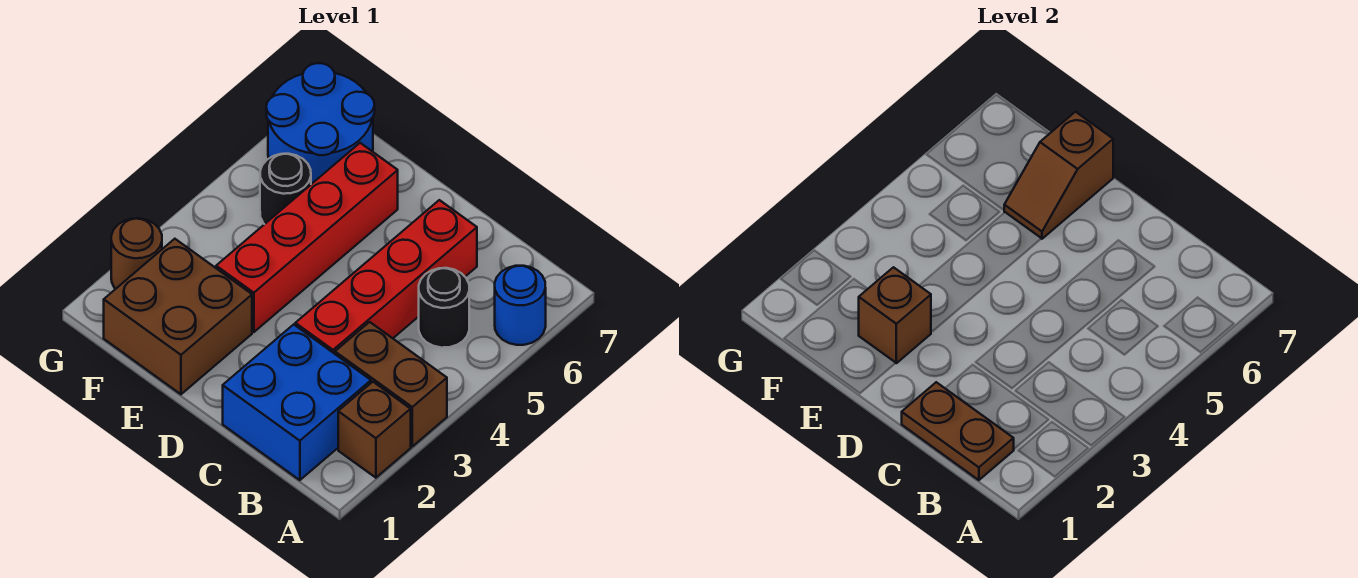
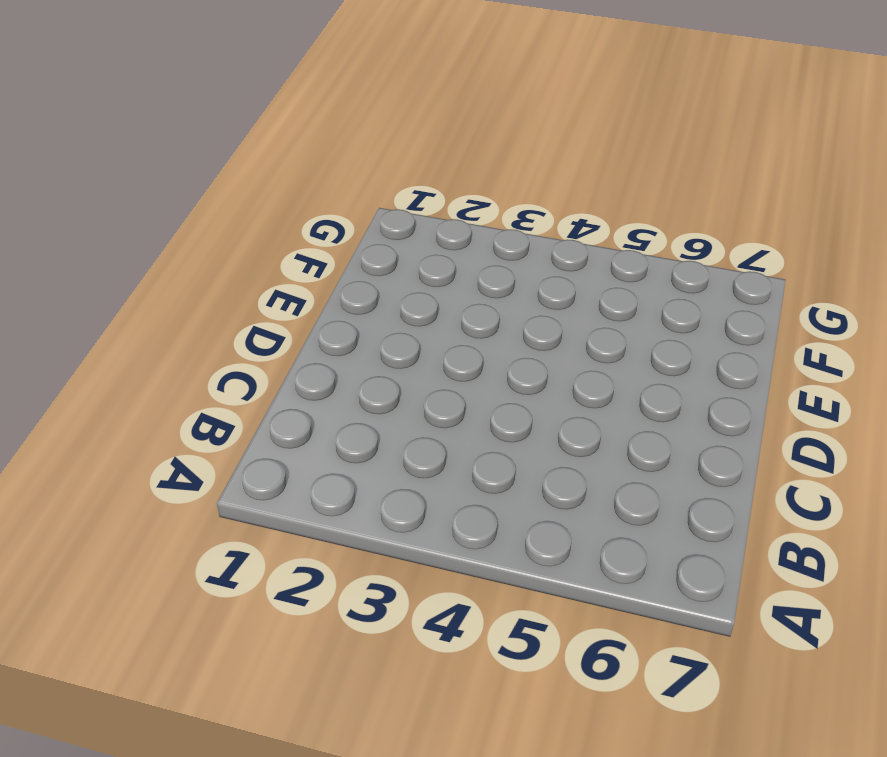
none -> brown 1x1 brick [338,382,411,478]
none -> brown 1x2 brick [335,322,447,446]
none -> blue 1x1 round brick [495,266,546,345]

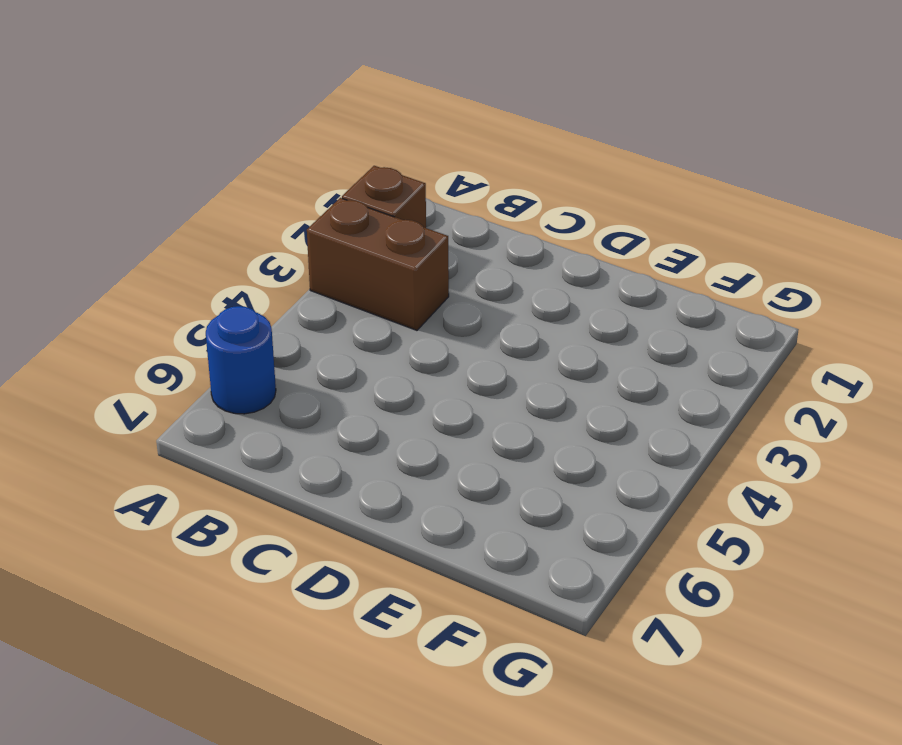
none -> blue 2x2 brick [223,324,371,480]
none -> black 1x1 round brick [419,268,469,348]
none -> red 1x4 brick [295,200,477,354]

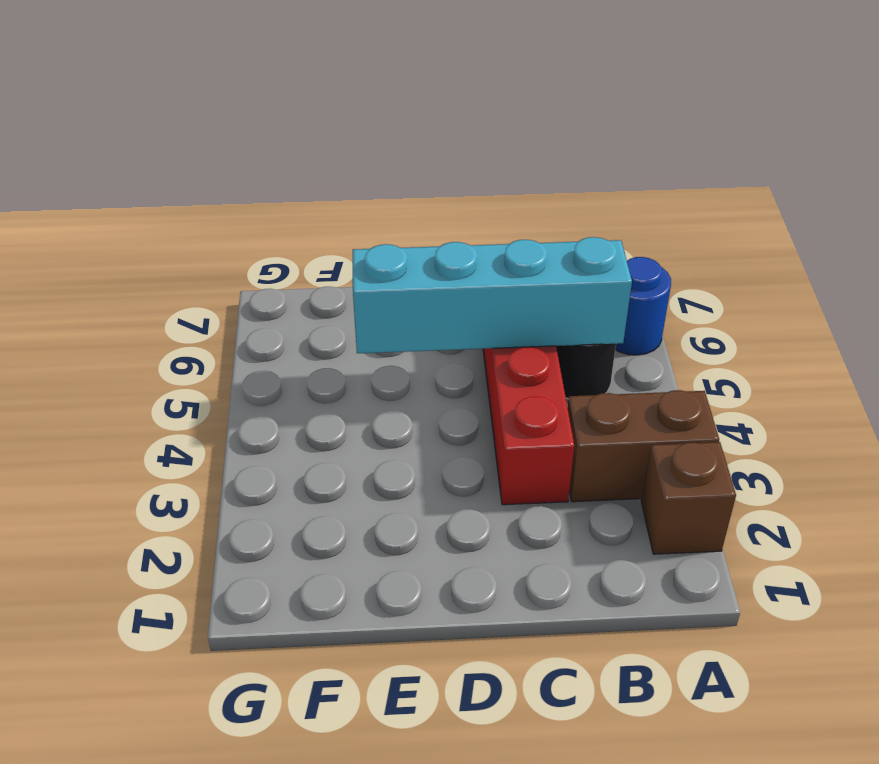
cyan 1x4 brick [353,237,632,353] -> none
none -> blue 2x2 brick [223,324,371,480]
none -> brown 2x2 brick [104,239,252,394]
none -> red 1x4 brick [216,143,398,332]

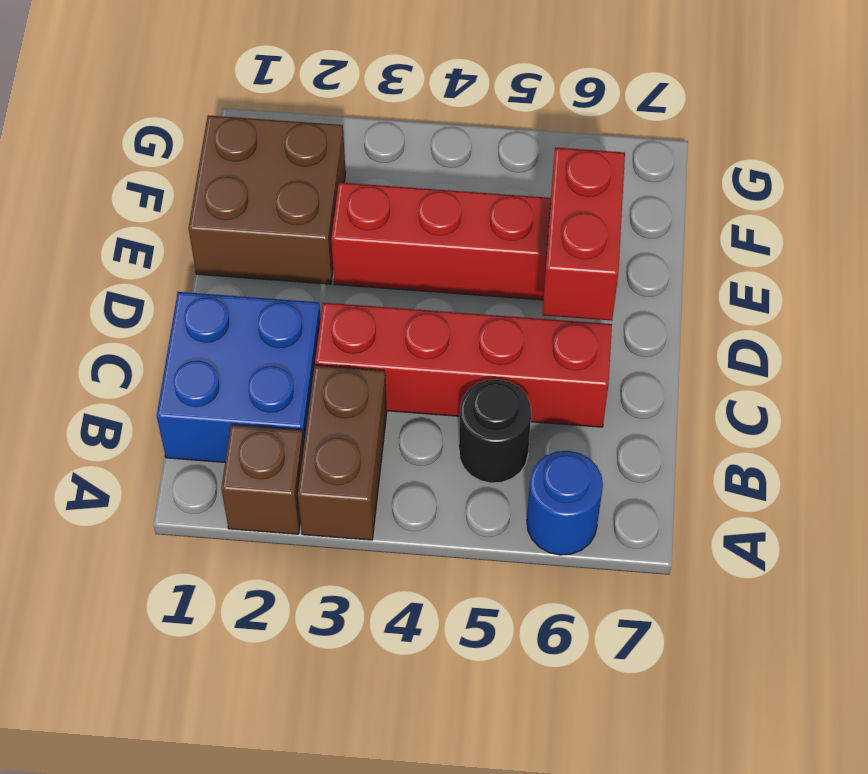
red 1x2 brick [542,148,625,321] -> brown 1x2 slope [1004,112,1113,239]
none -> black 1x1 round brick [260,154,311,224]
none -> blue 2x2 round brick [266,63,375,184]
none -> brown 1x1 round brick [111,218,162,289]

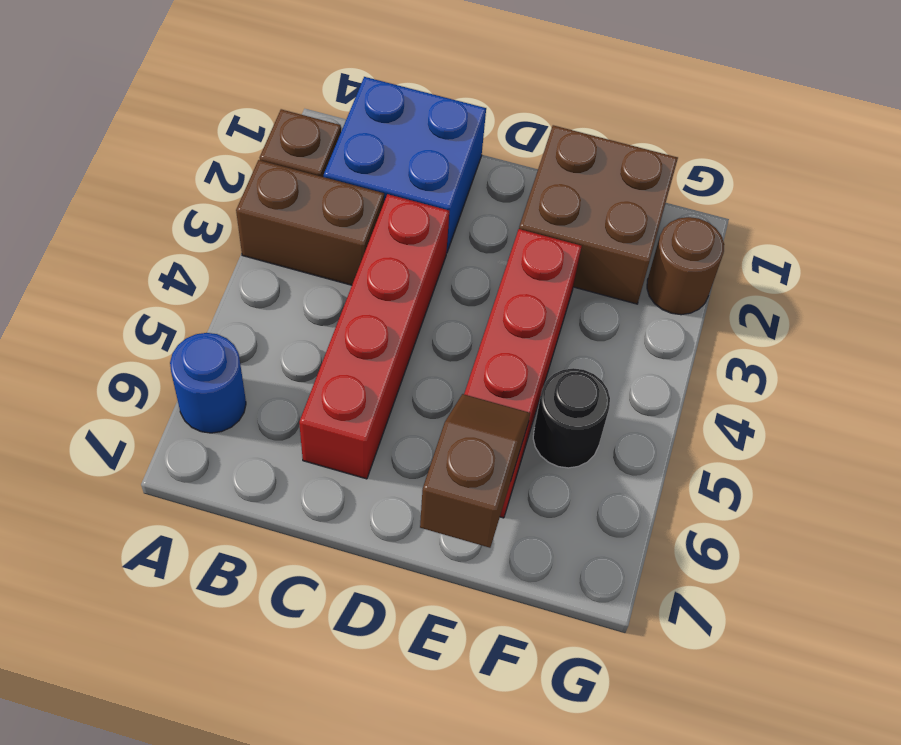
none -> black 1x1 round brick [419,268,469,348]
none -> blue 2x2 round brick [266,63,375,184]
none -> brown 1x2 plate [902,382,1014,480]

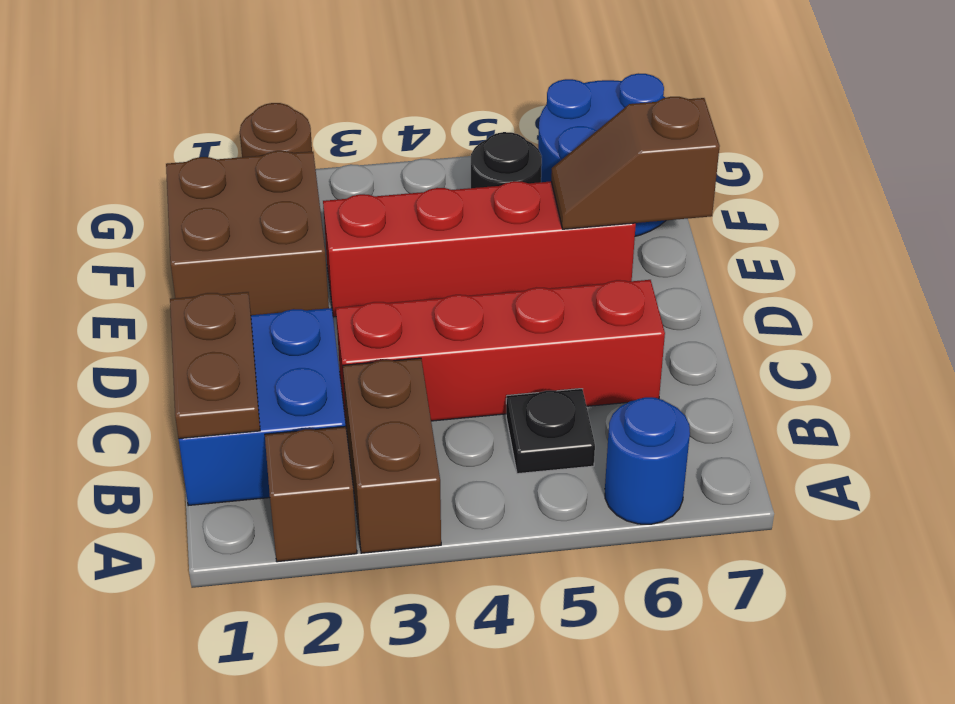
black 1x1 plate [506,389,595,474] -> black 1x1 round brick [419,268,469,348]
none -> brown 1x1 brick [859,267,931,363]

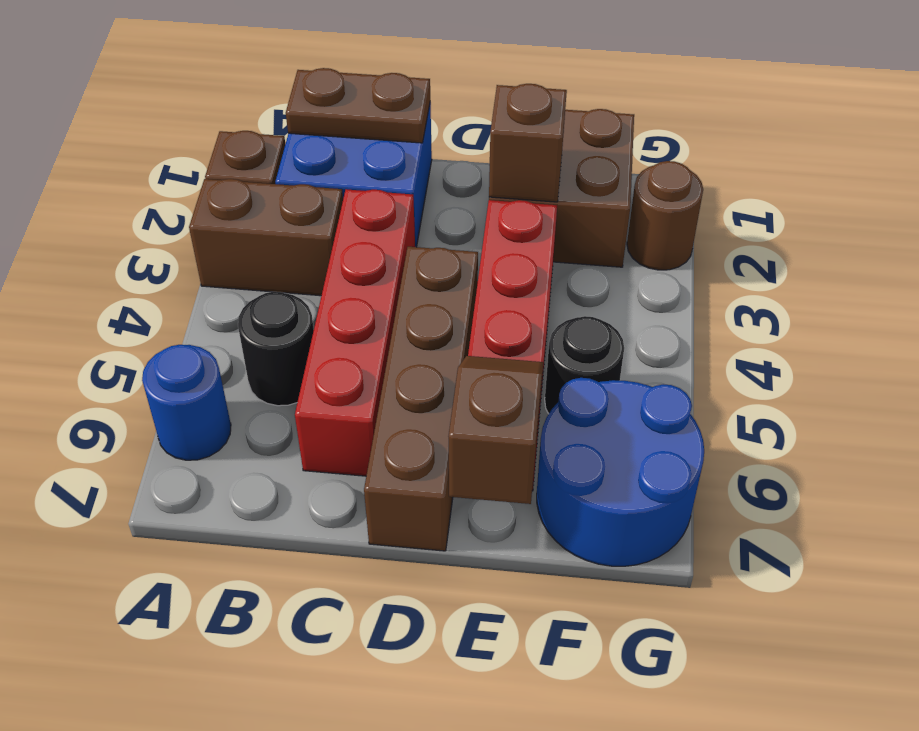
brown 1x4 brick [364,247,478,551] -> none

